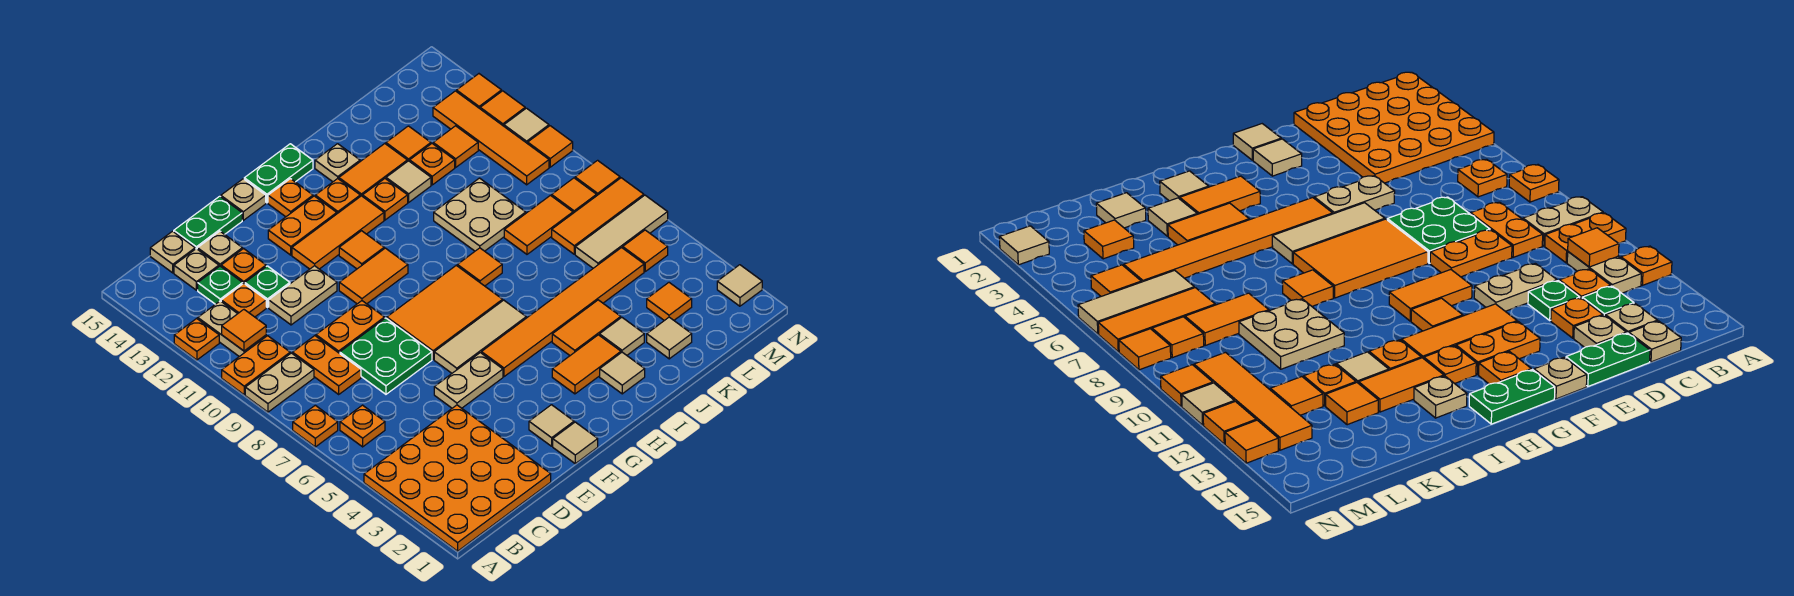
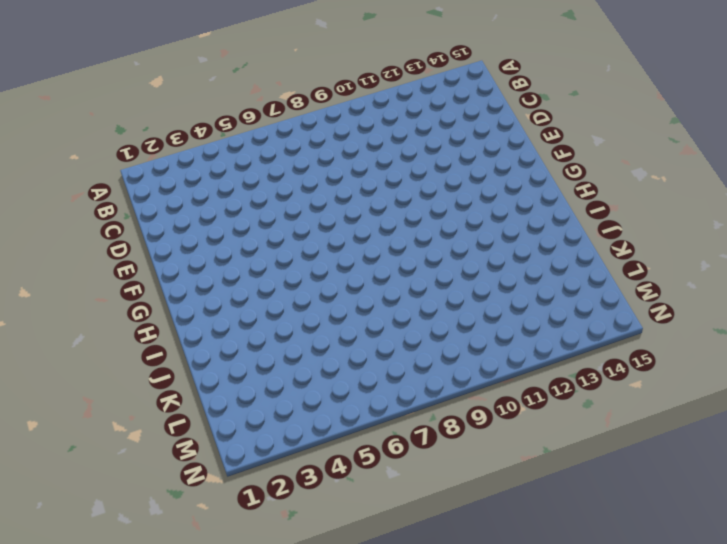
none -> orange 4x4 plate [364,405,551,551]
none -> orange 1x1 plate [293,405,338,447]
none -> tan 1x2 plate [245,353,314,412]
none -> orange 1x2 plate [222,336,290,395]

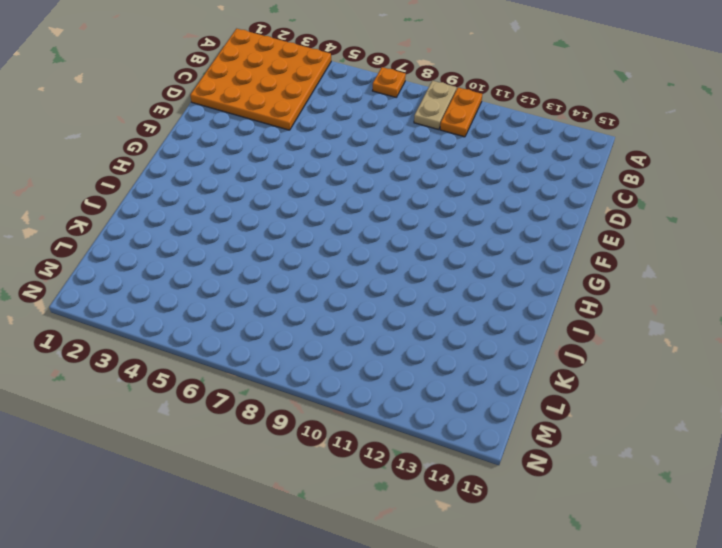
none -> orange 1x1 plate [174,318,219,360]
none -> orange 1x1 plate [340,405,385,447]
none -> tan 1x2 plate [198,301,266,357]
none -> orange 1x2 plate [292,336,361,394]

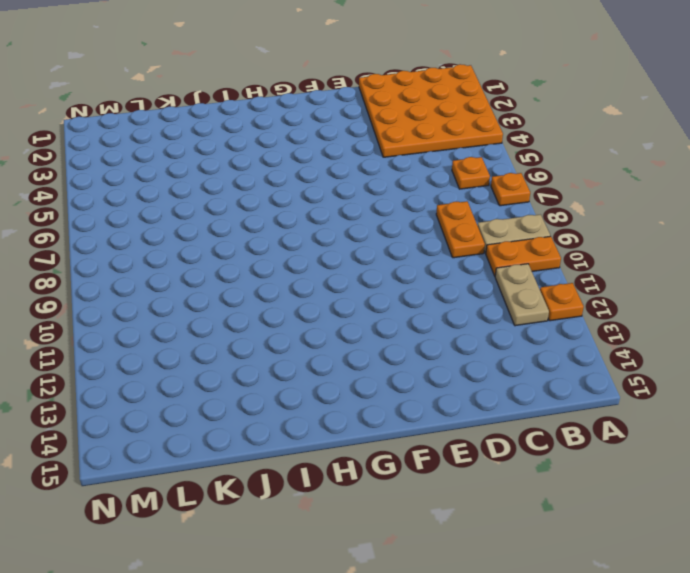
none -> orange 1x1 plate [221,283,266,317]
none -> green 1x1 plate [198,266,243,304]
none -> tan 1x1 plate [174,249,219,290]
none -> tan 1x1 plate [150,231,195,273]

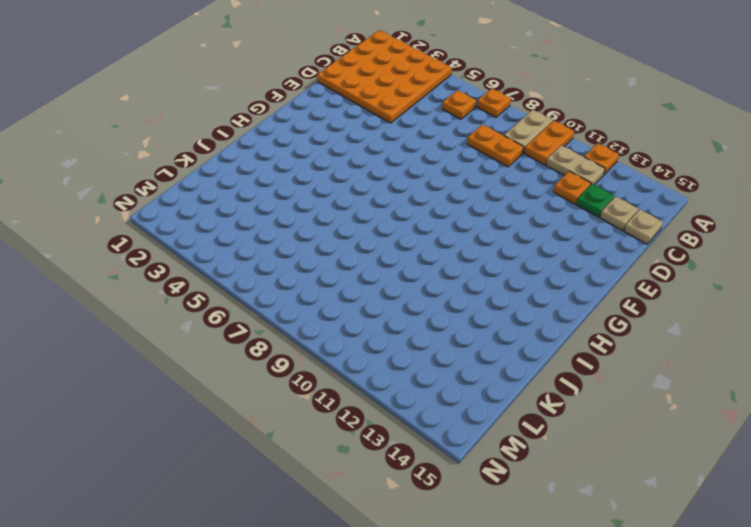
none -> green 2x2 plate [340,318,432,394]
none -> orange 1x2 plate [316,301,385,353]
none -> tan 1x2 plate [269,266,337,325]
none -> green 1x1 plate [245,266,290,307]

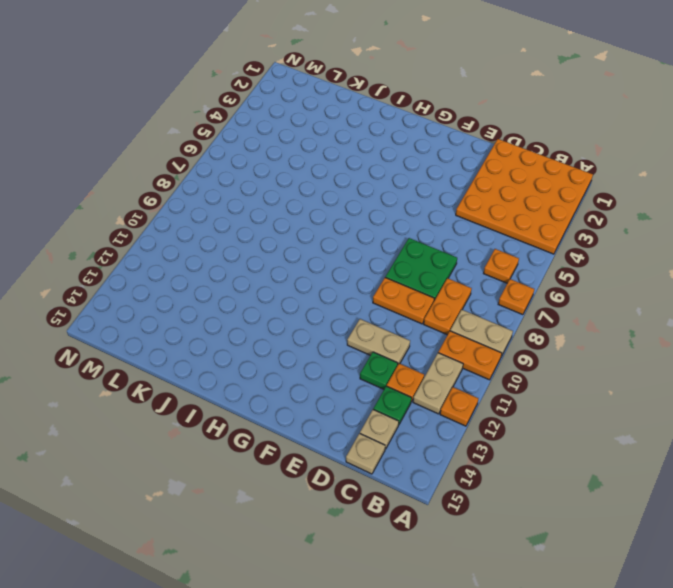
none -> orange 1x1 plate [221,249,266,284]
none -> tan 1x1 plate [197,231,242,266]
none -> green 1x2 plate [174,196,242,249]
none -> tan 1x2 plate [434,353,503,408]

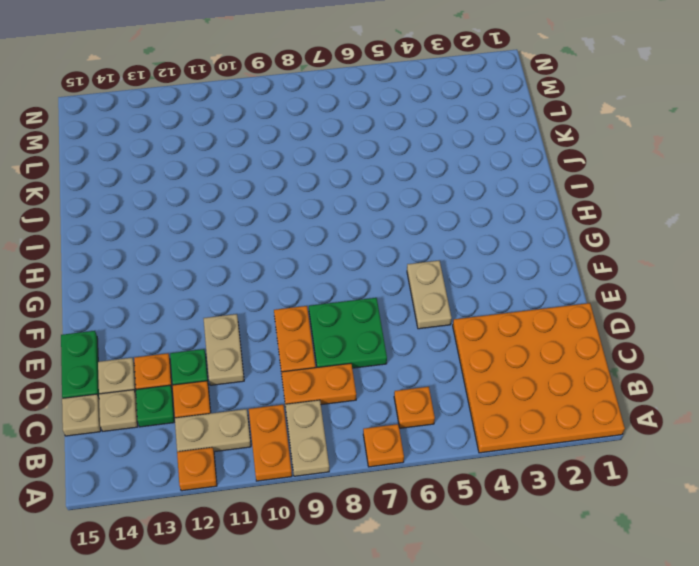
none -> tan 1x1 tile [553,422,598,464]
none -> tan 1x1 tile [529,405,574,446]
none -> tan 1x3 tile [434,300,526,373]
none -> orange 2x3 tile [387,265,503,359]

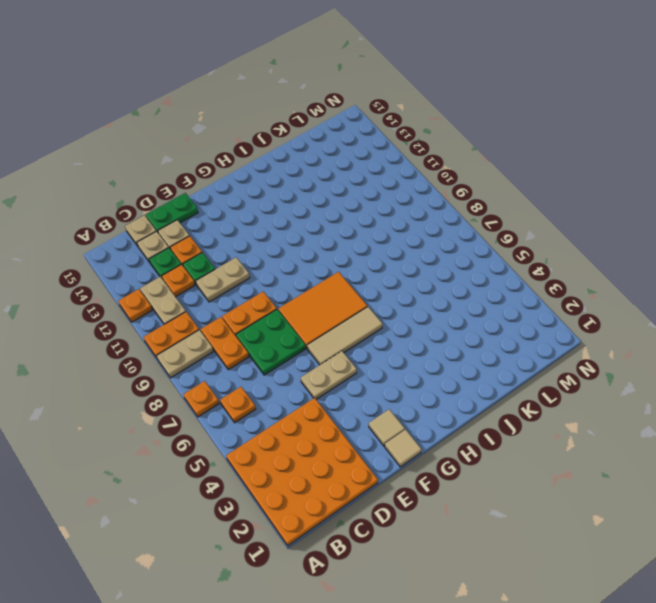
none -> orange 1x2 tile [339,248,408,304]
none -> orange 1x3 tile [292,196,384,269]
none -> orange 1x2 plate [268,196,337,255]
none -> tan 1x1 plate [221,179,266,220]

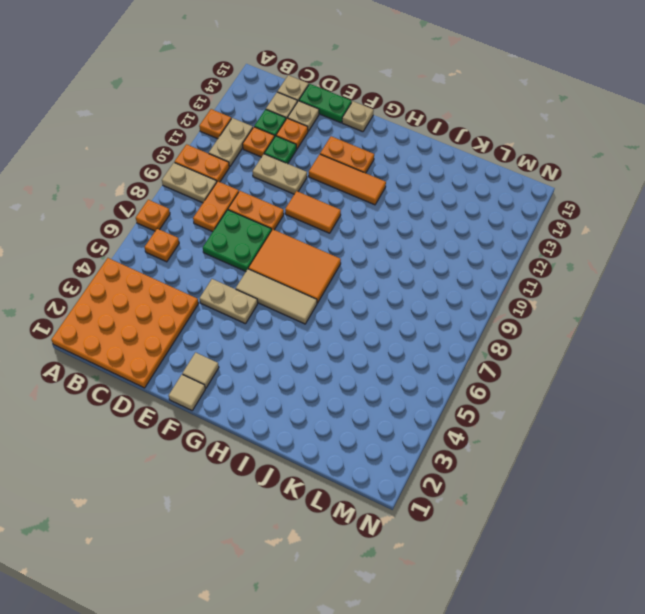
none -> orange 1x6 tile [481,248,644,377]
none -> orange 1x1 tile [339,231,384,269]
none -> orange 1x1 plate [268,179,313,217]
none -> green 1x2 plate [244,144,313,203]

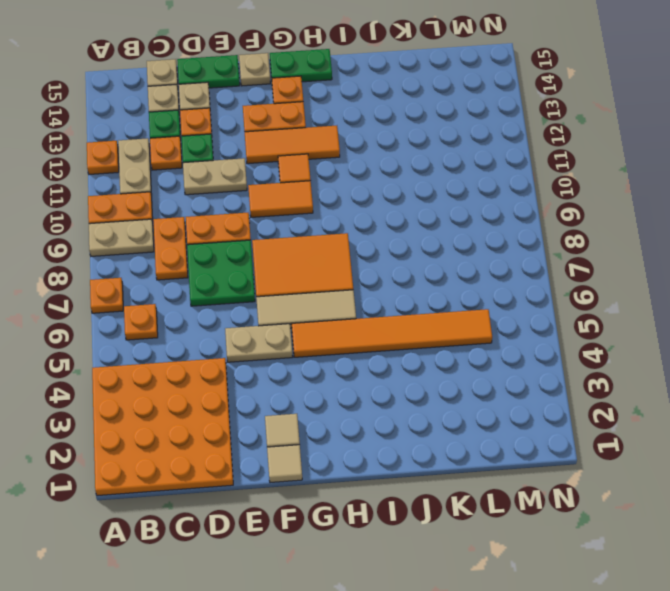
none -> orange 1x2 tile [552,335,621,394]
none -> orange 1x1 plate [315,179,360,214]
none -> tan 1x1 tile [600,352,645,394]
none -> orange 1x2 tile [552,300,621,355]

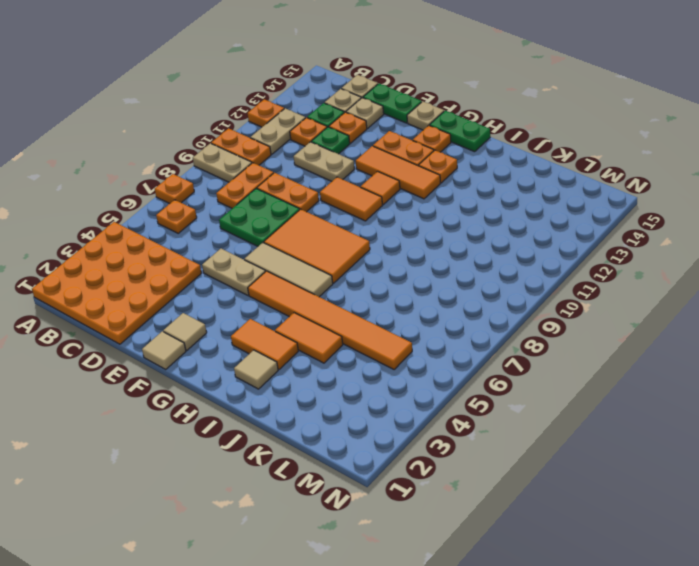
none -> orange 1x1 tile [457,248,502,286]
none -> orange 1x1 plate [363,179,408,220]
none -> orange 1x2 tile [339,144,407,196]
none -> tan 1x1 plate [315,144,360,182]

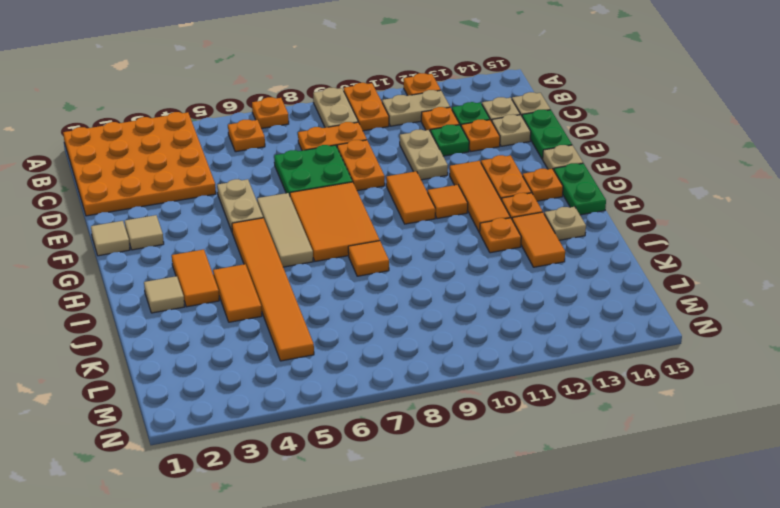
none -> tan 1x1 tile [599,317,644,355]
none -> tan 2x2 plate [434,178,526,251]
none -> tan 1x1 tile [386,161,431,202]
none -> tan 1x1 tile [647,317,692,359]

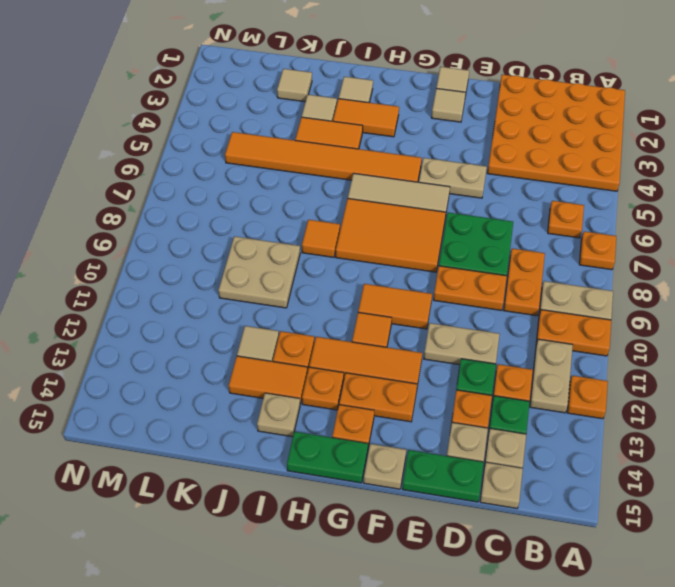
none -> orange 1x2 tile [504,195,573,254]
none -> orange 1x1 plate [410,144,455,185]
none -> orange 1x1 tile [386,126,431,161]
none -> orange 1x1 tile [647,283,692,321]

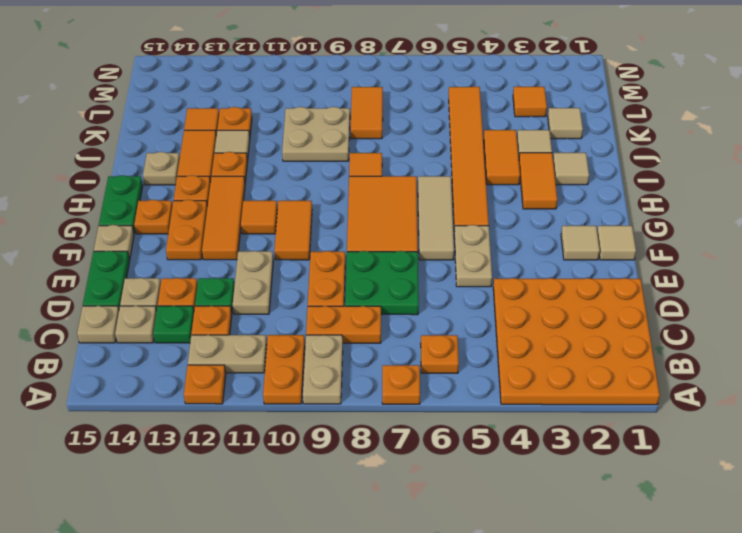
none -> tan 1x3 tile [575,195,668,268]
none -> orange 1x3 tile [552,178,644,254]
none -> orange 1x1 tile [433,126,478,167]
none -> orange 1x1 tile [623,230,668,271]

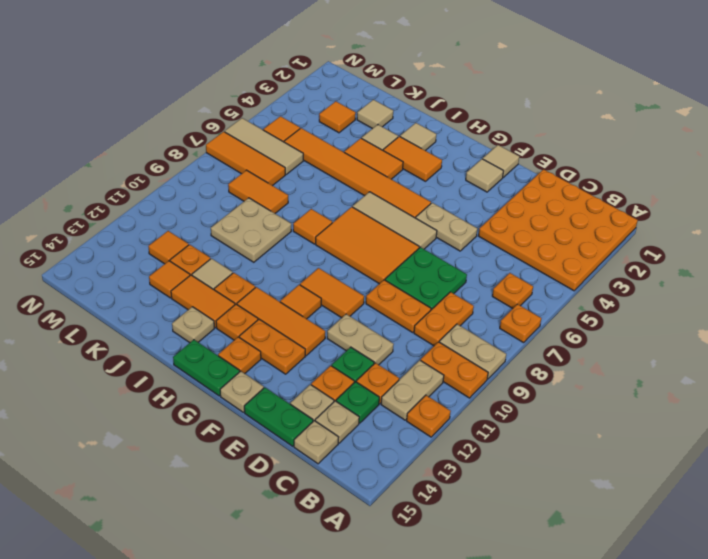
none -> orange 1x1 tile [552,178,597,213]
none -> orange 1x4 tile [433,91,549,185]
none -> tan 1x1 tile [717,265,762,306]
none -> orange 1x1 tile [575,160,620,195]

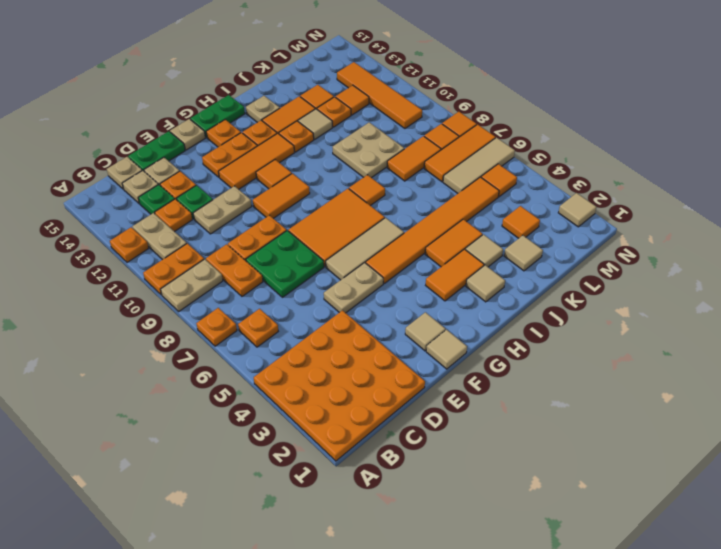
none -> orange 1x1 tile [528,126,573,167]
none -> tan 1x1 tile [504,108,549,144]
none -> orange 1x1 tile [480,91,525,126]
none -> orange 1x1 tile [457,74,502,108]

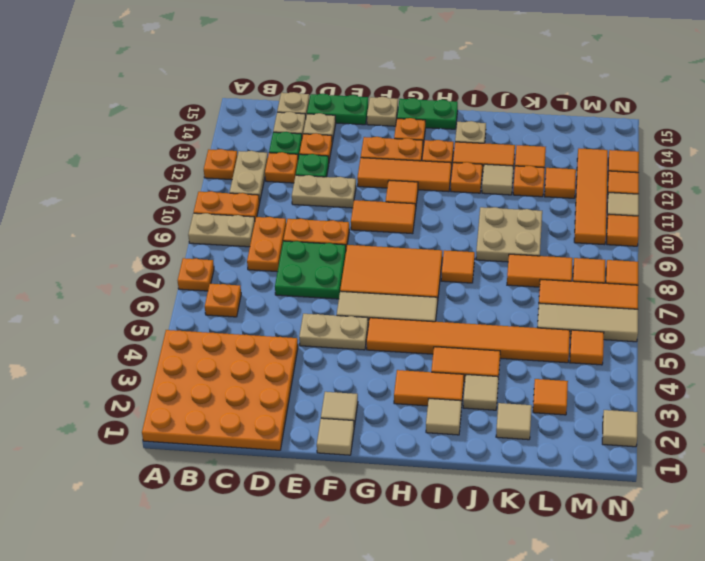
none -> orange 1x1 tile [222,310,266,351]

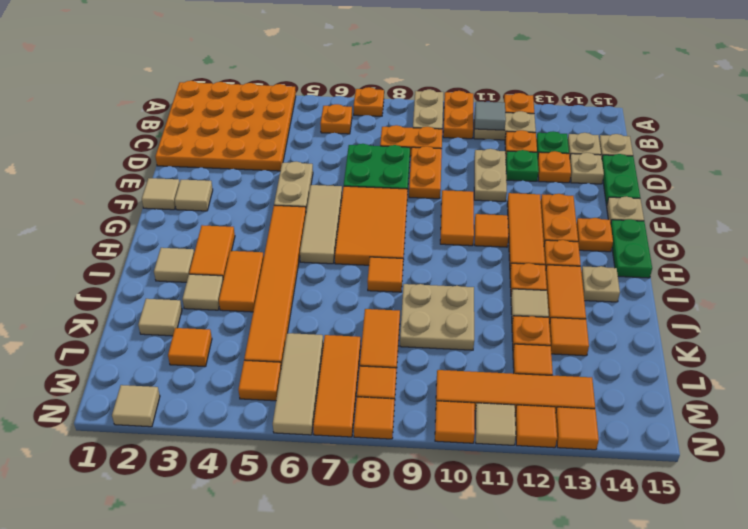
grey 1x1 tile [475,102,506,130] -> orange 1x1 tile [222,310,266,351]

